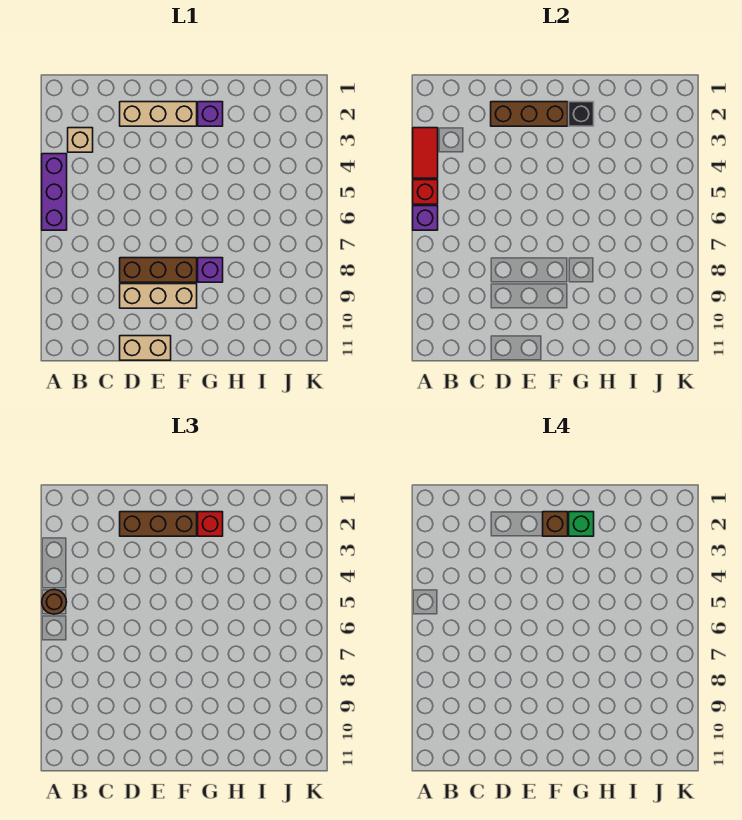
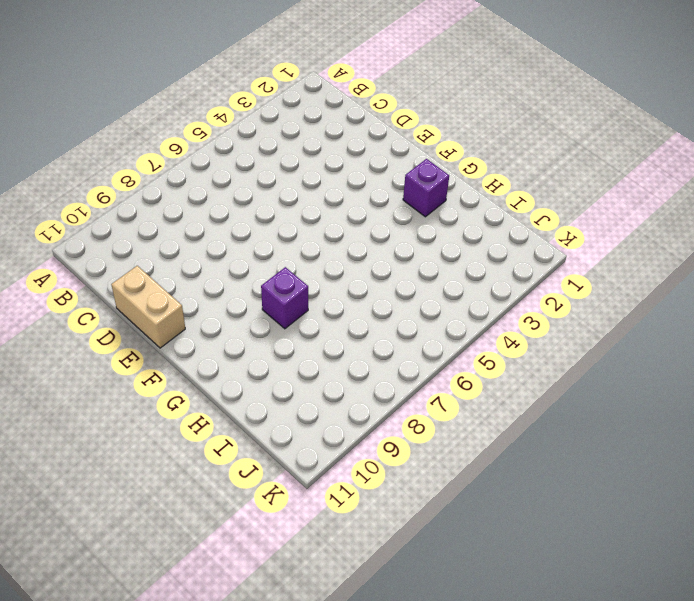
none -> purple 1x3 brick [42,154,67,230]
none -> tan 1x1 brick [68,128,93,152]
none -> tan 1x3 brick [120,102,197,126]

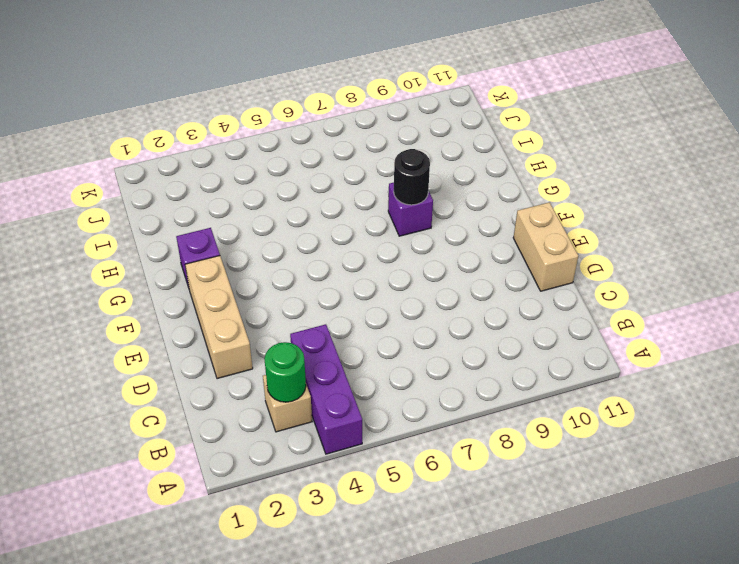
purple 1x3 brick [290,324,362,454] -> purple 1x3 brick turned to [42,154,67,230]
green 1x1 round brick [264,342,306,402] -> none
black 1x1 round brick [394,149,430,205] -> none
none -> brown 1x3 brick [120,258,197,282]
none -> tan 1x3 brick [120,284,197,308]
none -> red 1x2 tile [413,128,438,178]

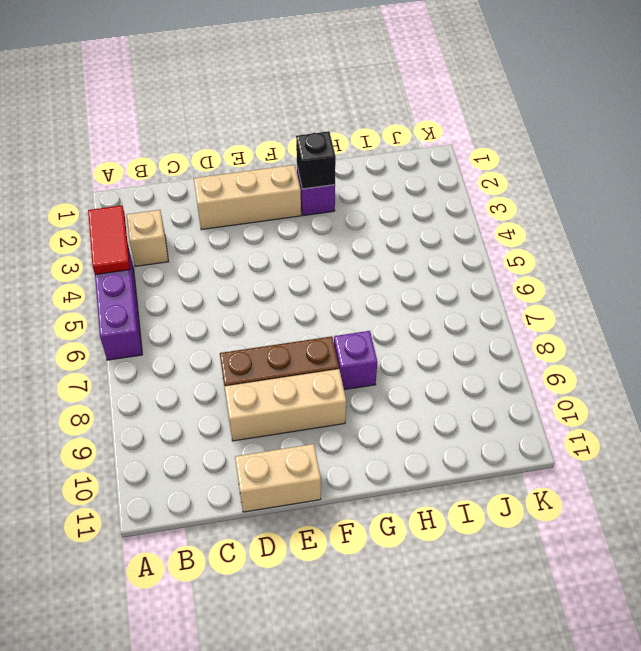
none -> red 1x1 brick [413,180,438,204]
none -> purple 1x1 brick [413,206,438,230]
none -> brown 1x3 brick [491,102,568,126]

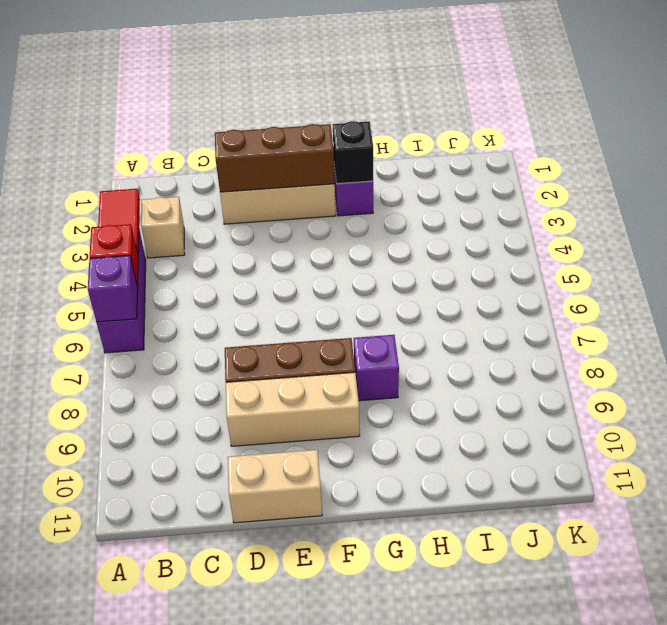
none -> brown 1x1 round brick [42,590,66,614]
none -> brown 1x3 brick [120,512,197,536]
none -> red 1x1 brick [198,512,223,536]

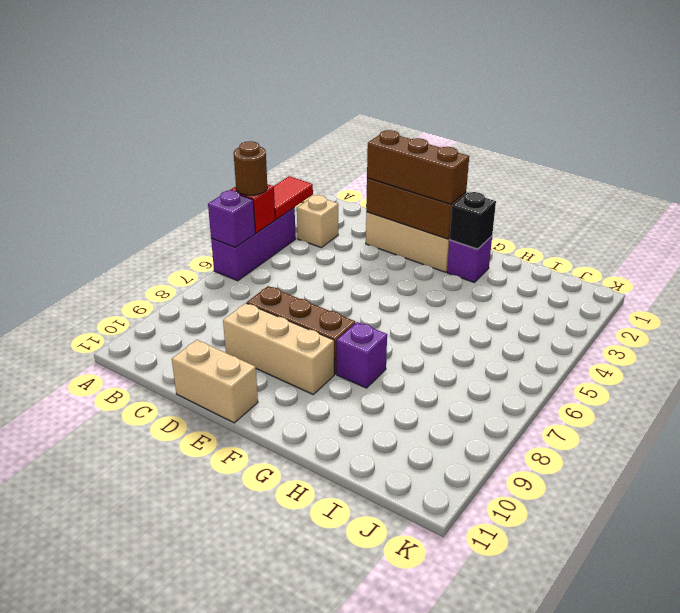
none -> red 1x1 brick [198,512,223,536]
none -> brown 1x1 brick [543,512,568,536]
none -> green 1x1 brick [569,512,594,536]

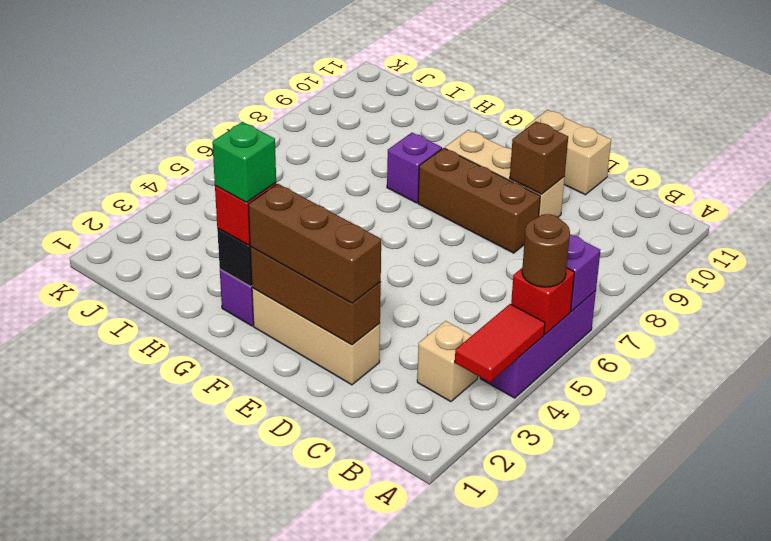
brown 1x1 brick [510,121,568,194] -> brown 1x1 brick moved to [543,512,568,536]

